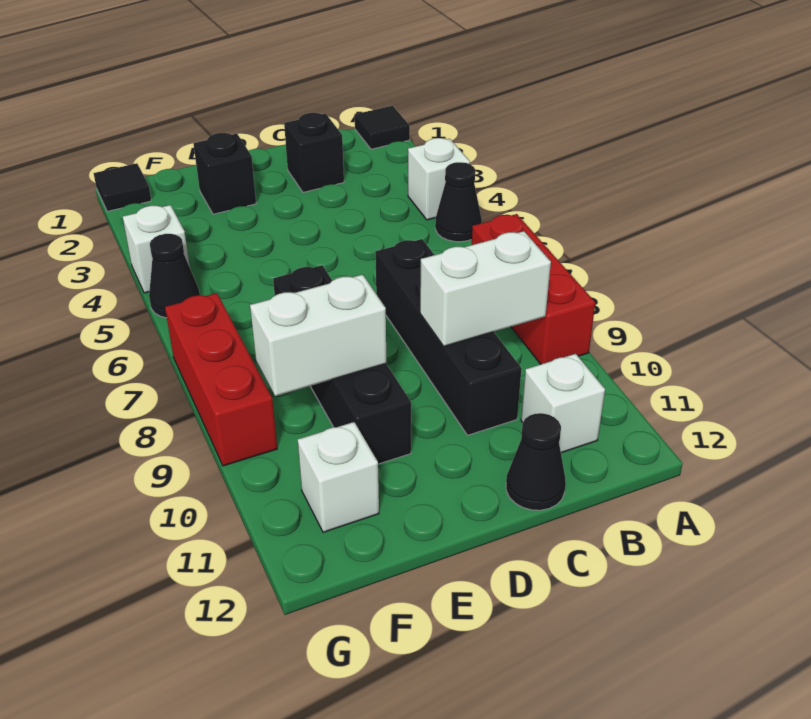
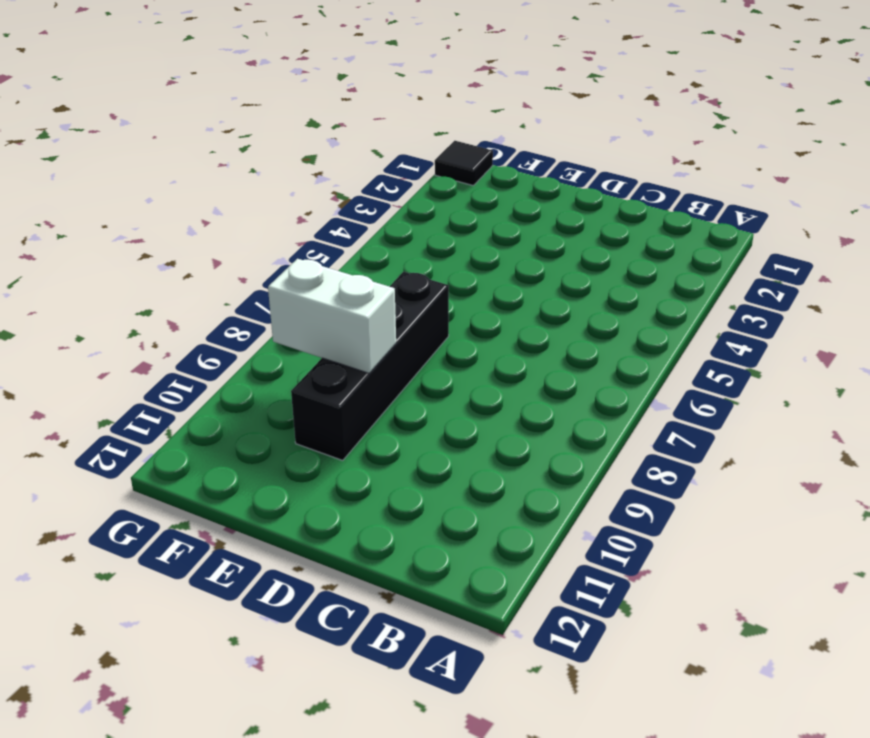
none -> black 1x1 tile [355,106,410,149]
none -> white 1x1 brick [408,138,470,220]
none -> black 1x1 cone [435,162,482,242]

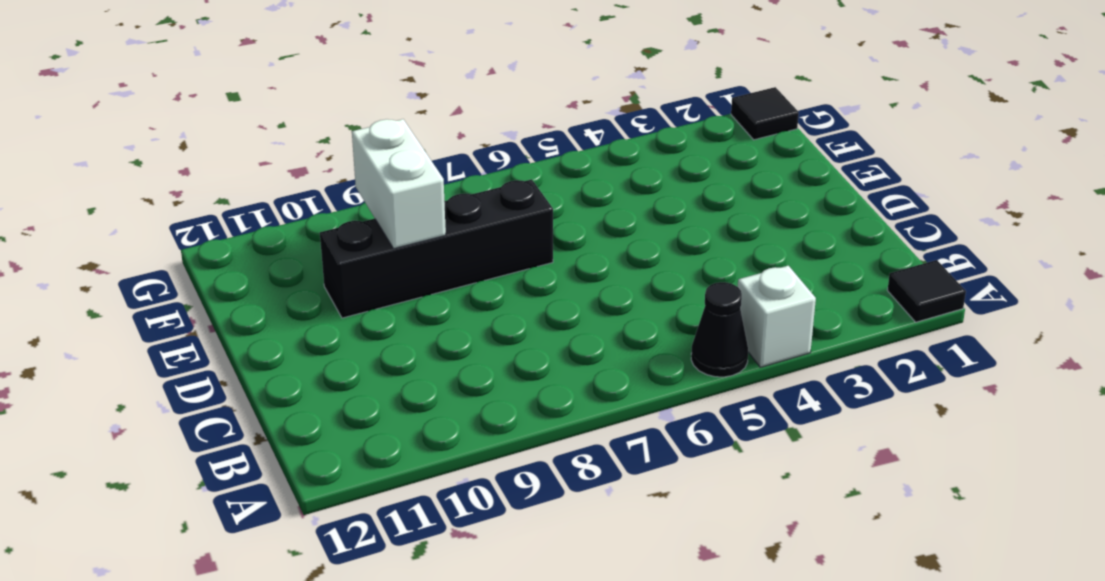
none -> red 1x3 brick [472,214,595,364]
none -> white 1x1 brick [521,354,605,453]
none -> black 1x1 brick [284,113,344,192]

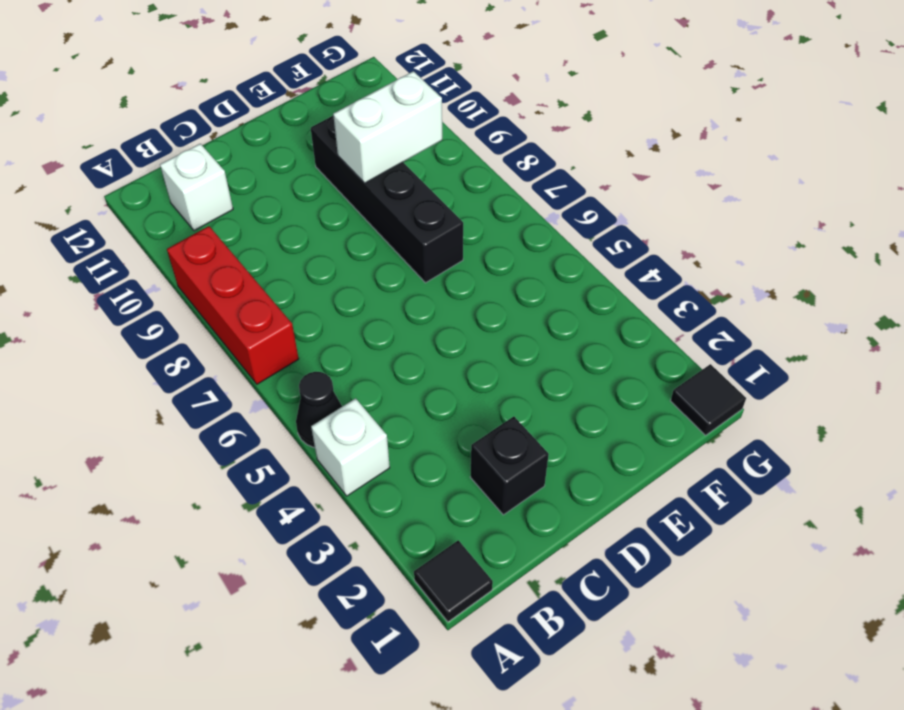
none -> black 1x4 brick [375,239,522,435]
none -> black 1x1 cone [506,413,566,510]
none -> black 1x1 brick [193,133,256,214]

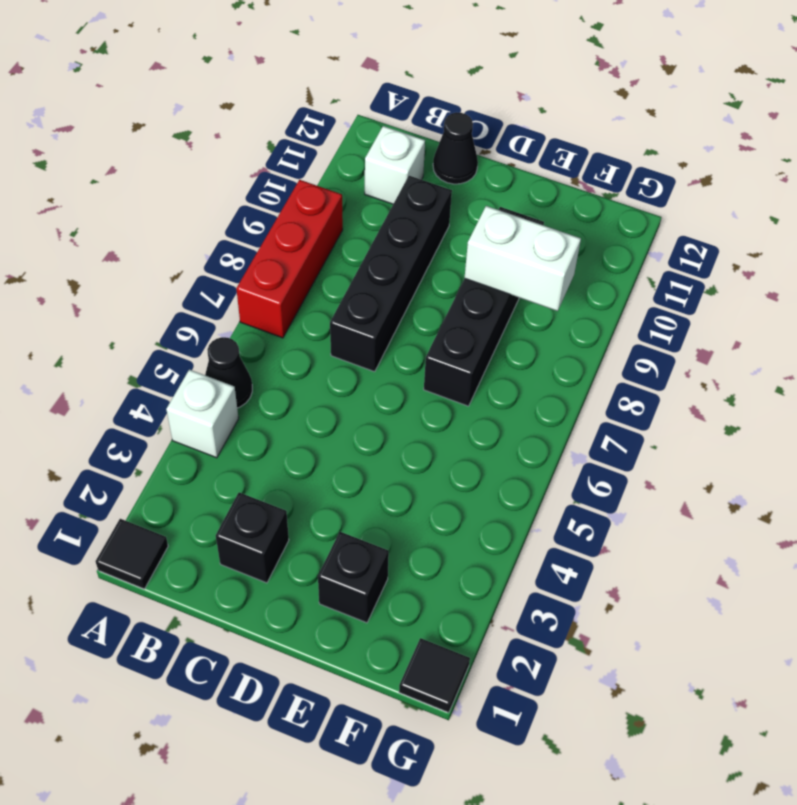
none -> white 1x1 brick [298,422,379,532]
none -> white 1x1 brick [123,205,190,293]
none -> black 1x1 cone [149,234,200,318]

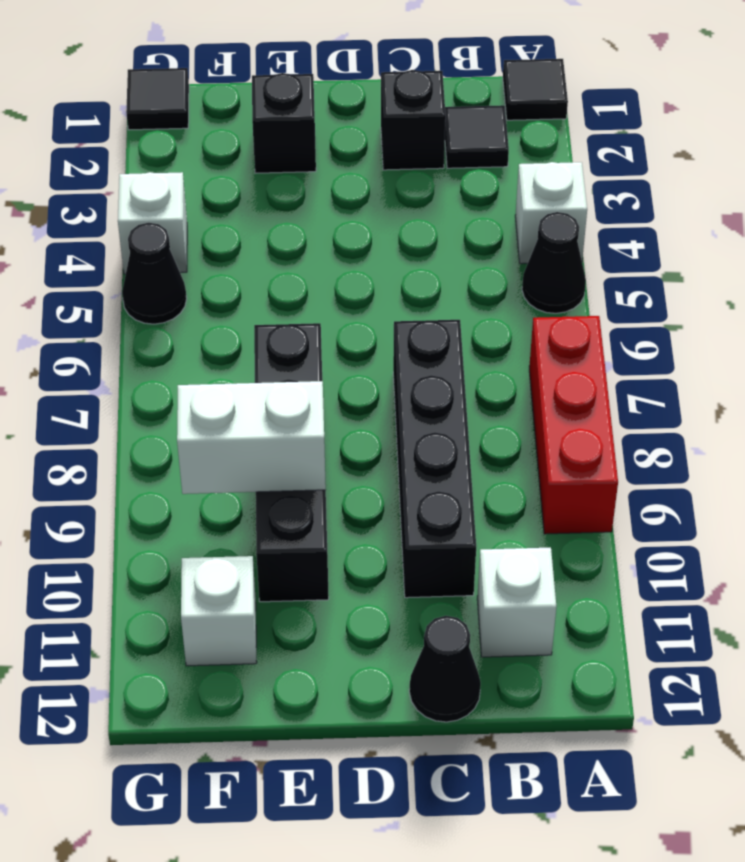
black 1x1 tile [445,105,509,168] -> none
none -> red 1x3 brick [165,293,277,466]
none -> white 1x2 brick [420,231,551,346]

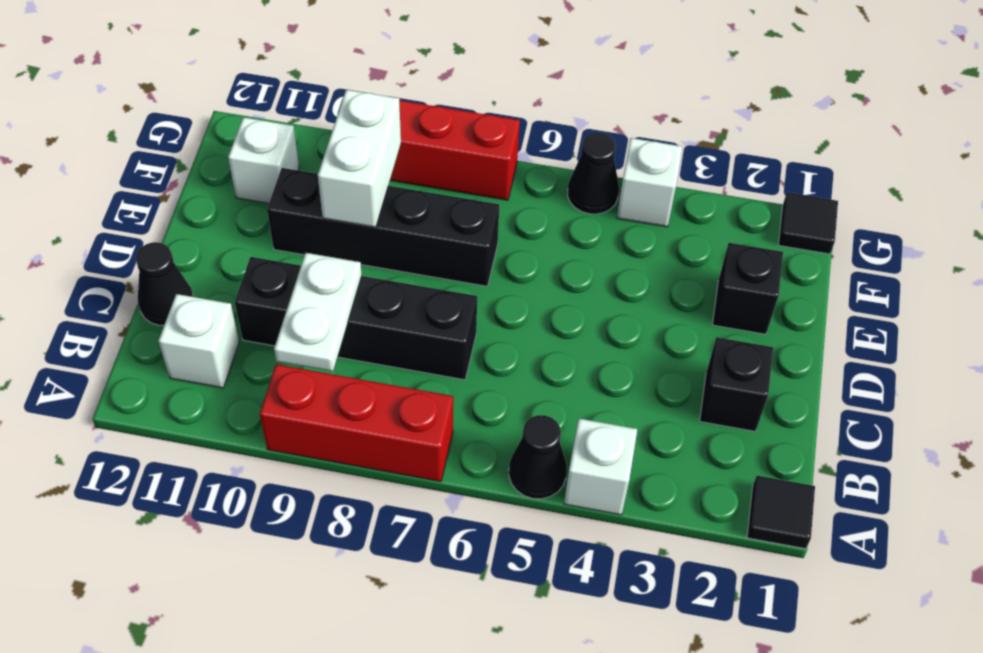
white 1x2 plate [274,253,362,371] -> white 1x2 brick [420,231,551,346]

